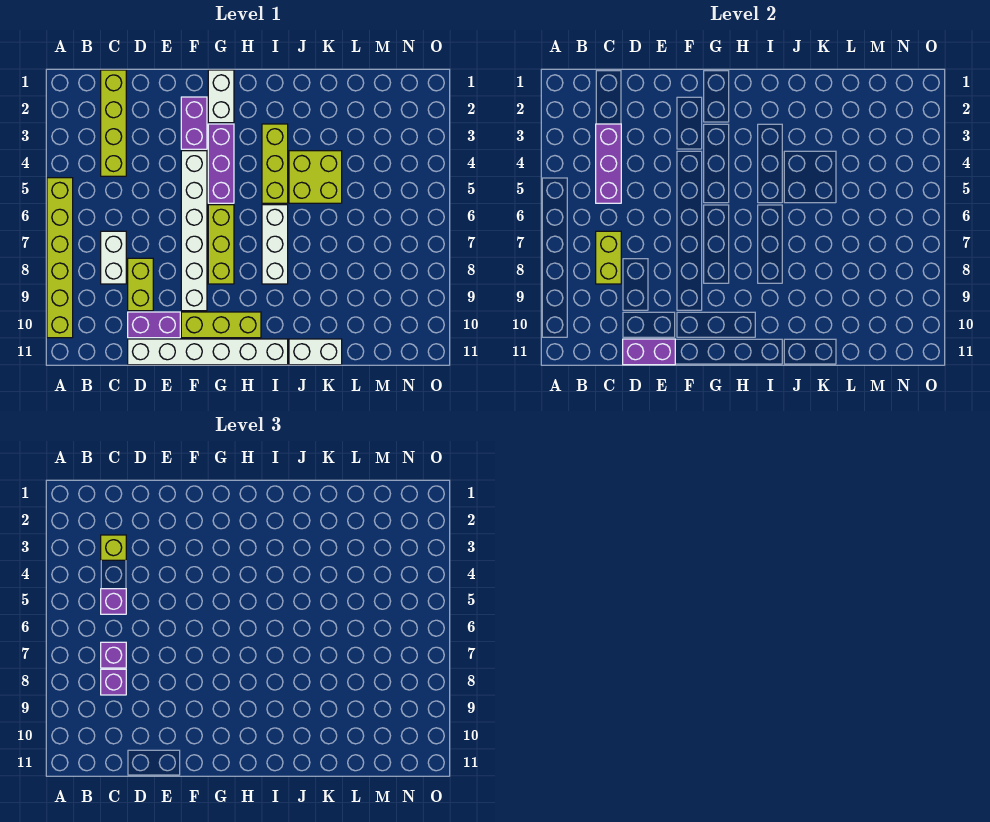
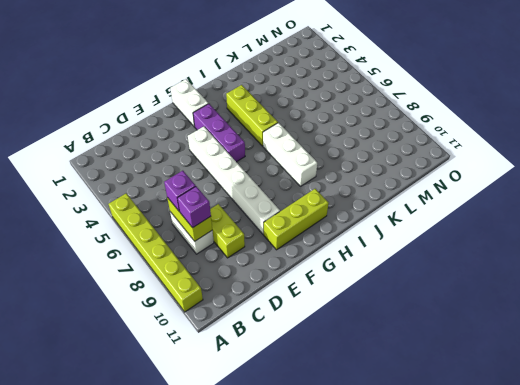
none -> lime 1x4 brick [101,70,126,176]
none -> purple 1x2 brick [128,312,180,338]
none -> white 1x6 brick [128,339,288,365]

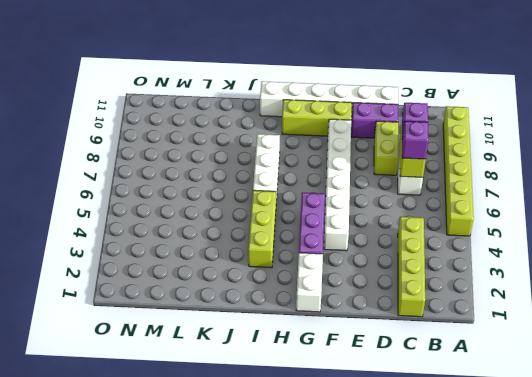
none -> purple 1x2 brick [181,97,207,149]
none -> lime 1x3 brick [208,205,234,284]
none -> lime 2x2 brick [289,151,342,203]

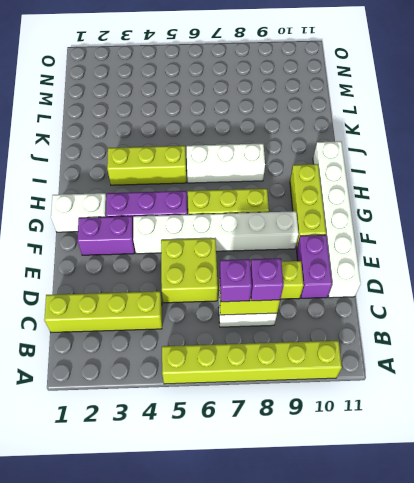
lime 2x2 brick [161,238,218,303] -> lime 2x2 brick moved to [289,151,342,203]
none -> white 1x2 brick [289,339,342,365]
none -> purple 1x3 brick [596,124,621,203]
none -> purple 1x2 brick [623,339,675,365]

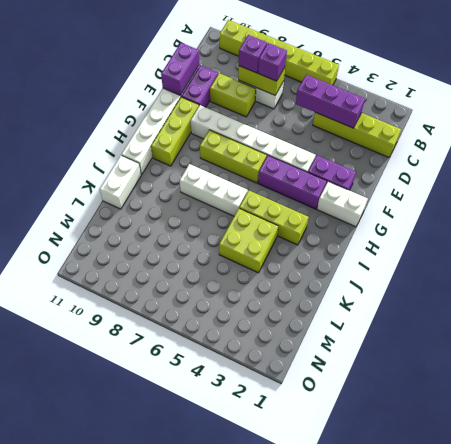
none -> lime 1x1 brick [101,535,126,560]
none -> purple 1x1 brick [101,589,126,614]

